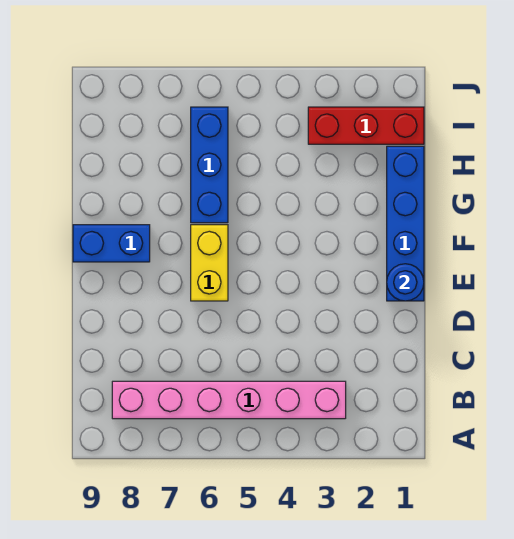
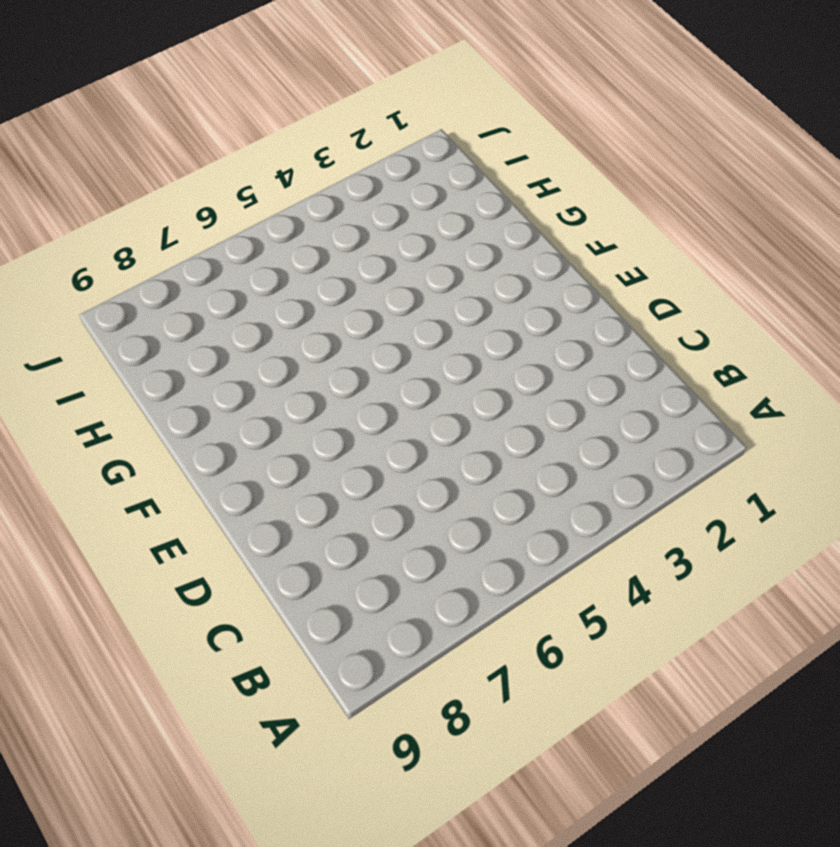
none -> pink 1x6 brick [112,381,346,419]
none -> blue 1x4 brick [387,146,424,301]

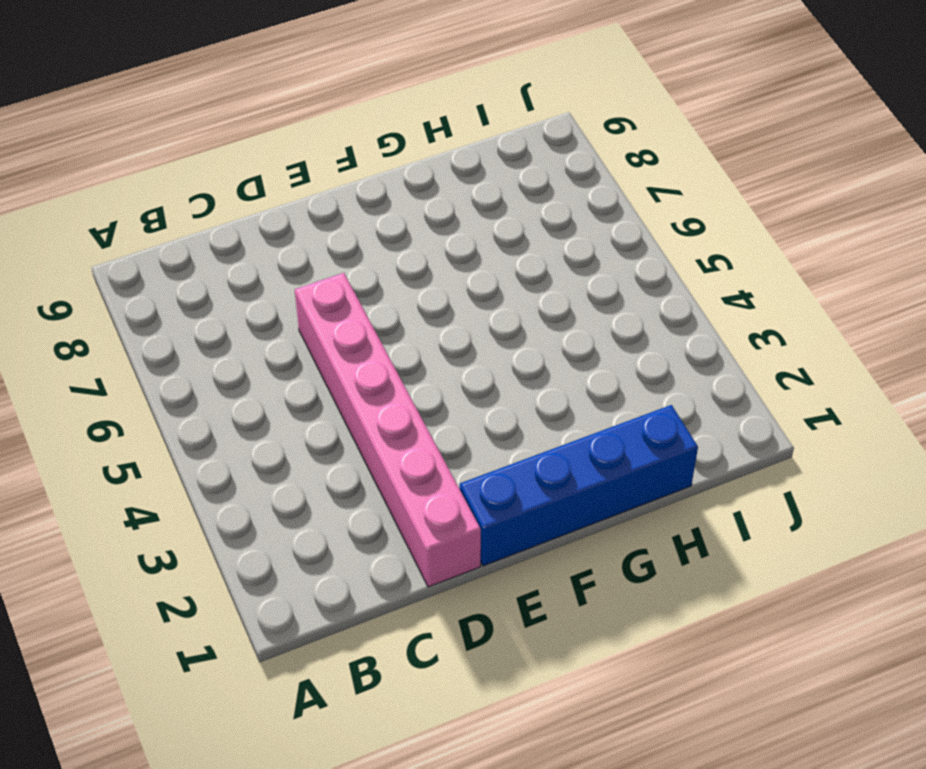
pink 1x6 brick [295,273,481,587] -> pink 1x6 brick moved to [112,381,346,419]
none -> yellow 1x2 brick [191,225,228,301]
none -> blue 1x2 brick [73,225,150,262]

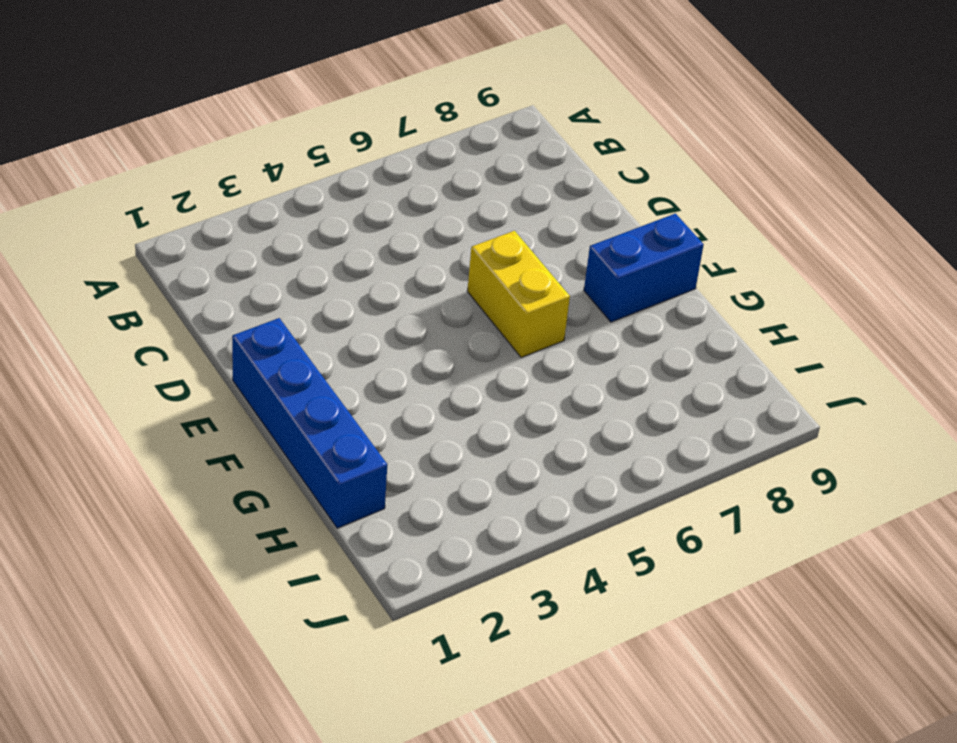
none -> pink 1x6 brick [112,381,346,419]
none -> blue 1x3 brick [191,107,228,223]

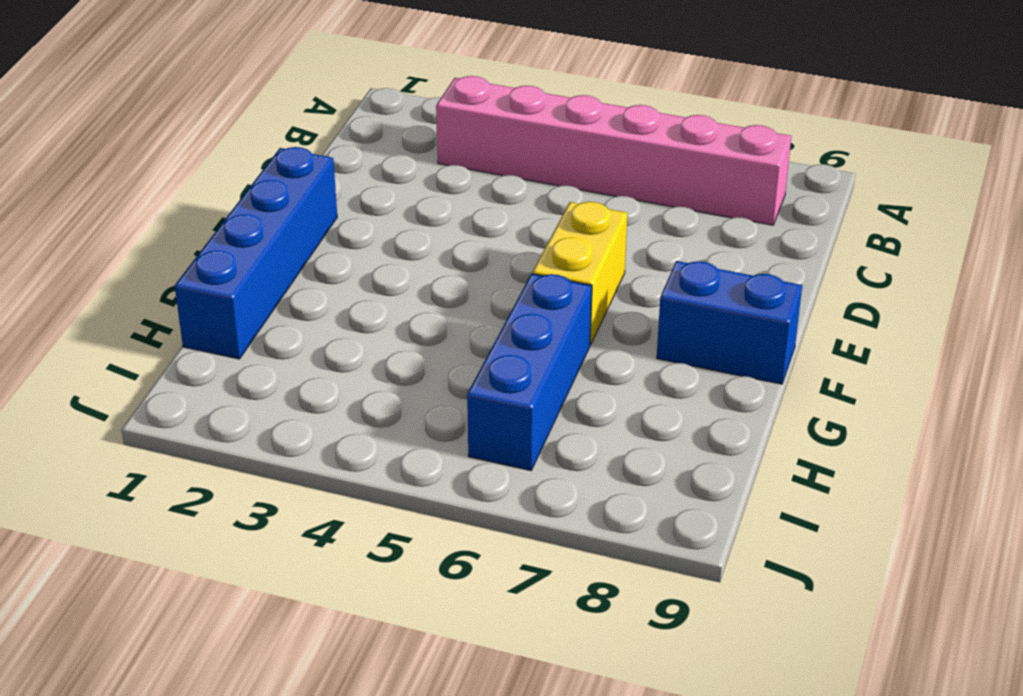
none -> red 1x3 brick [308,107,424,144]
none -> blue 1x1 round brick [387,264,424,301]

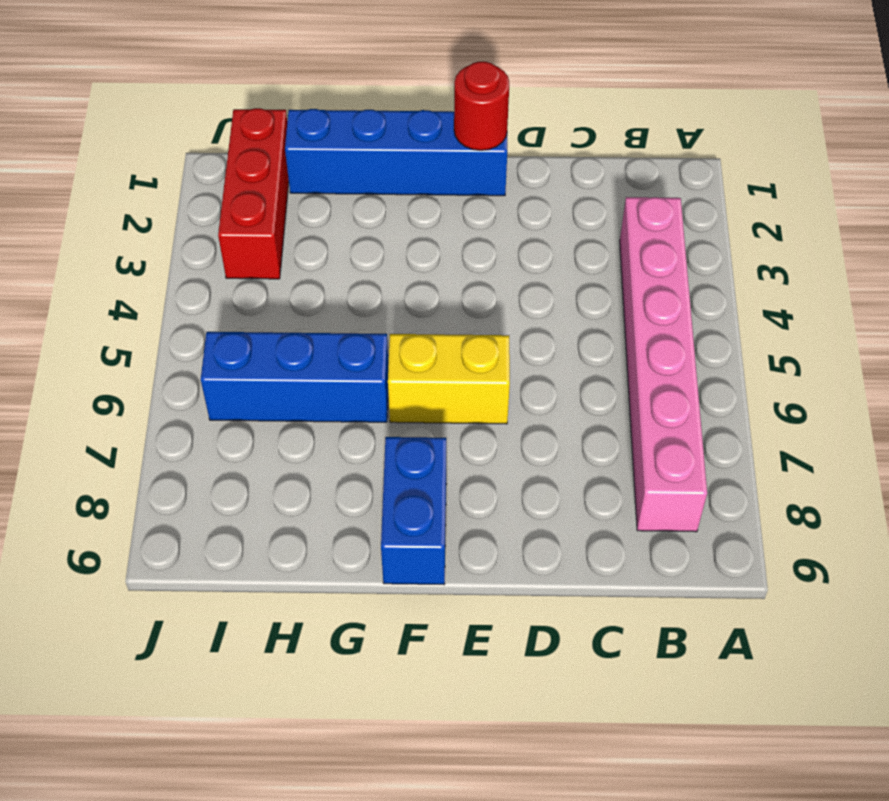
red 1x1 round brick [454,62,509,150] -> blue 1x1 round brick [387,264,424,301]

